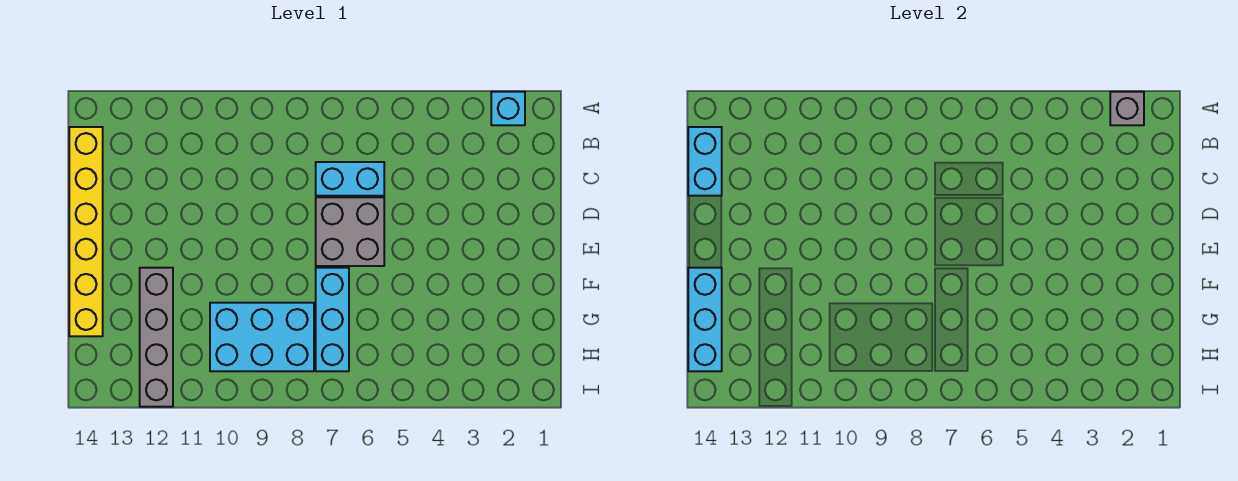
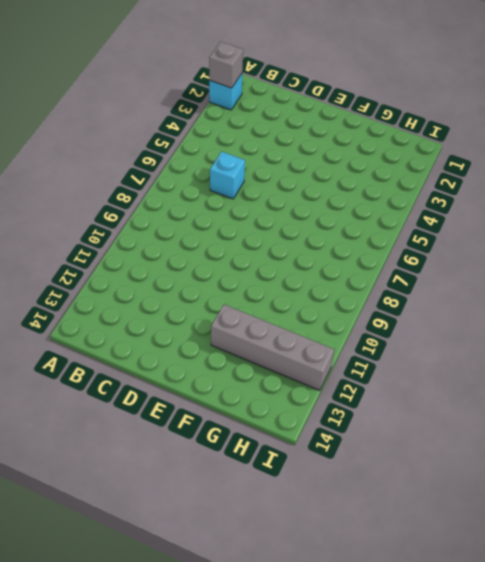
cyan 1x1 brick [210,151,245,199] -> cyan 1x2 brick [316,162,384,196]
none -> yellow 1x6 brick [69,127,103,336]
none -> grey 2x2 brick [316,197,384,266]

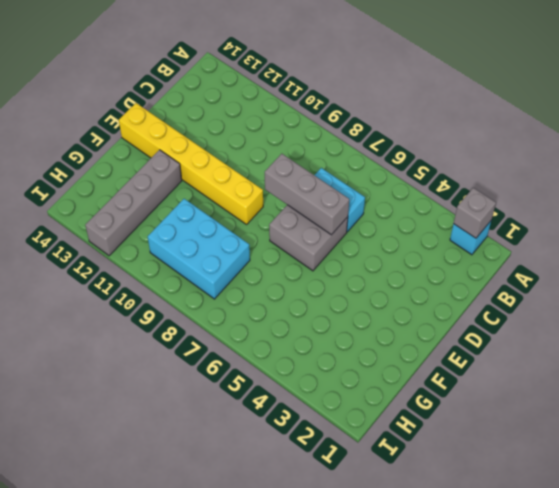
grey 1x3 brick [265,154,349,235] -> none
yellow 1x6 brick [119,103,263,224] -> yellow 1x6 brick turned to [69,127,103,336]
none -> cyan 1x3 brick [316,268,349,371]
none -> cyan 1x2 brick [688,127,722,196]

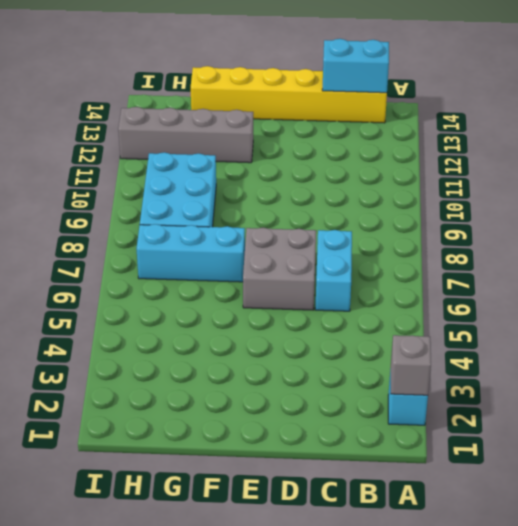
none -> cyan 1x3 brick [688,268,722,371]

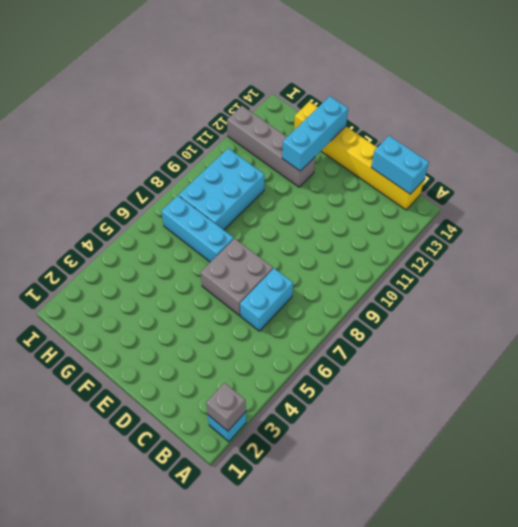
cyan 1x3 brick [282,96,348,171] -> cyan 1x3 brick turned to [688,268,722,371]

